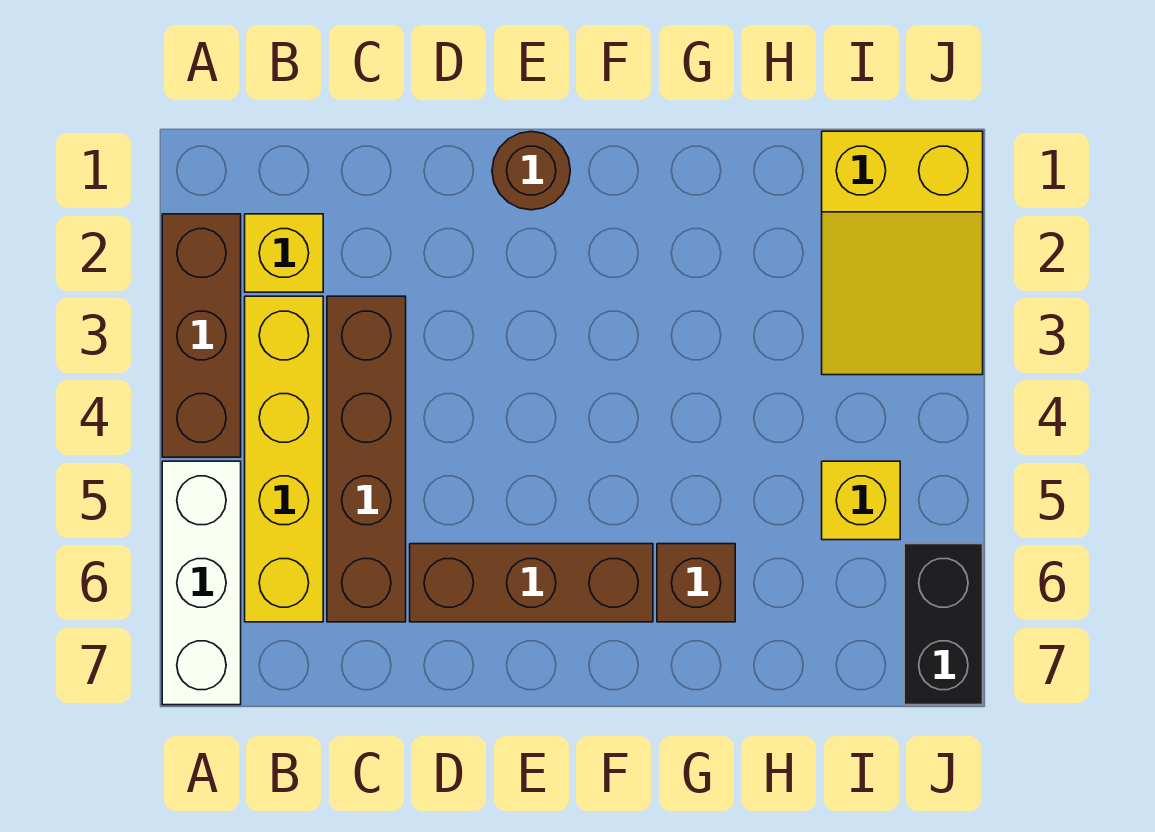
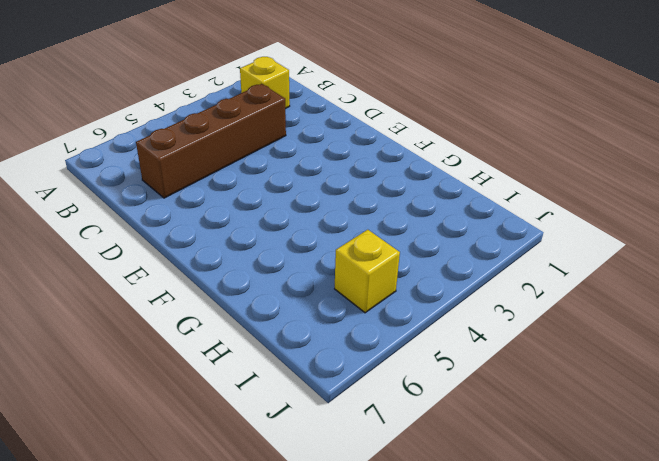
none -> brown 1x3 brick [162,214,241,457]
none -> white 1x3 brick [162,461,241,705]

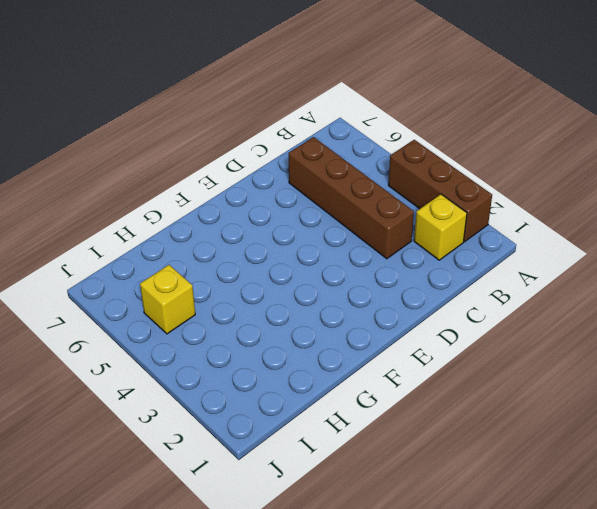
none -> white 1x3 brick [162,461,241,705]
none -> yellow 1x4 brick [245,296,323,622]

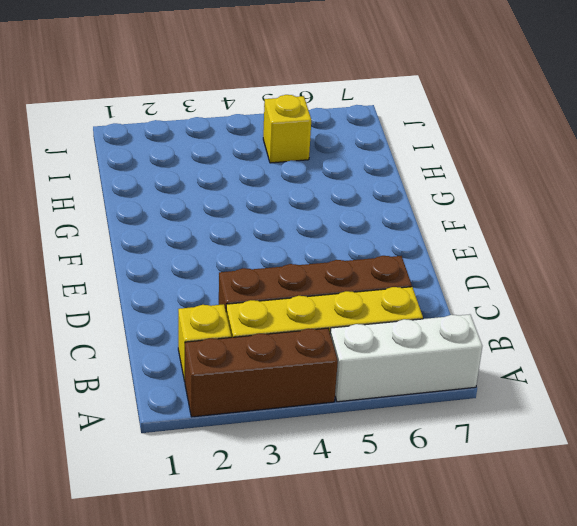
none -> brown 1x3 brick [410,544,653,622]
none -> brown 1x1 round brick [492,131,570,210]

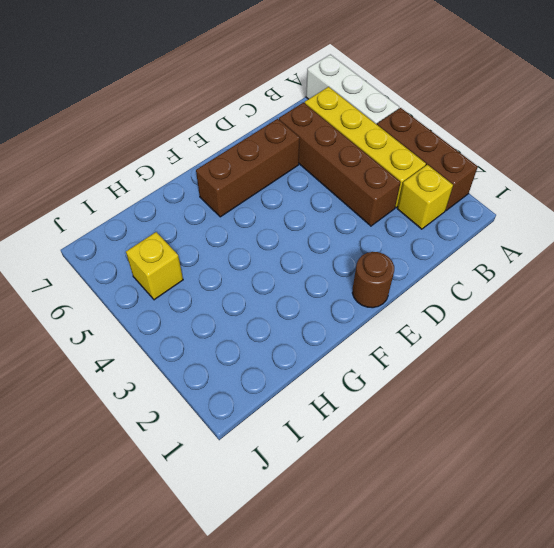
none -> brown 1x1 brick [657,544,735,622]
none -> yellow 2x3 slope [822,131,983,375]

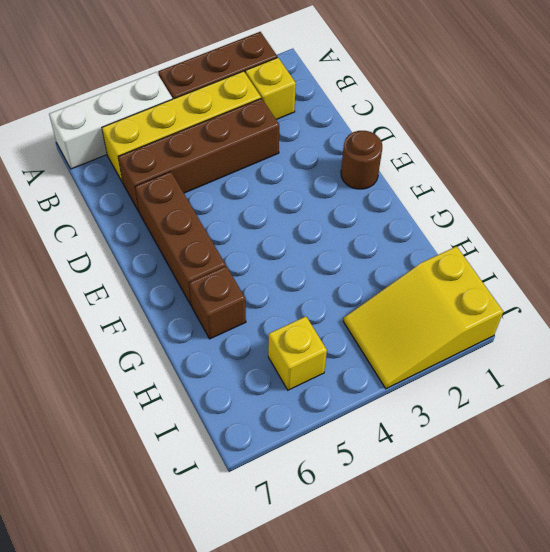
none -> black 1x2 brick [904,544,983,705]

